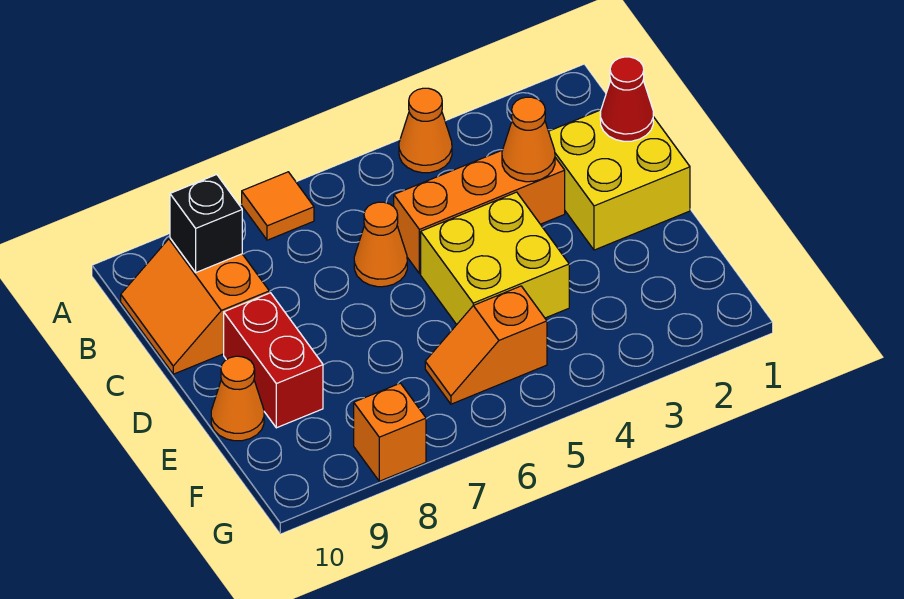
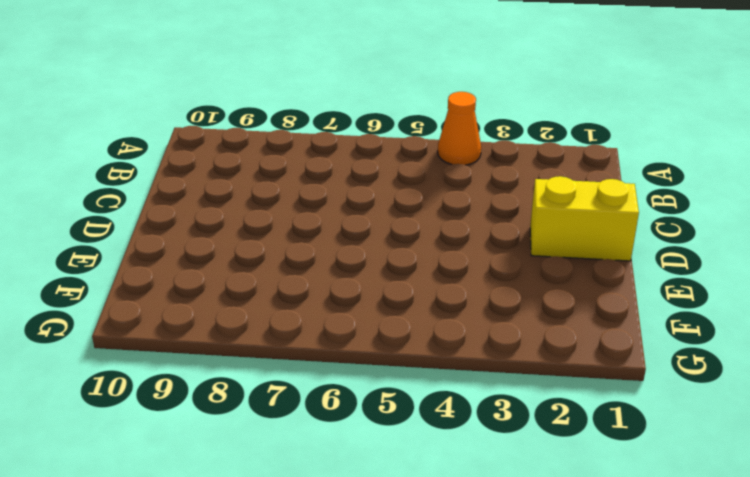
yellow 1x2 brick [530,176,639,261] -> yellow 2x2 brick [549,110,690,250]
none -> orange 1x1 tile [242,172,314,240]
none -> orange 2x2 slope [121,238,269,374]
none -> orange 1x3 brick [394,151,565,274]

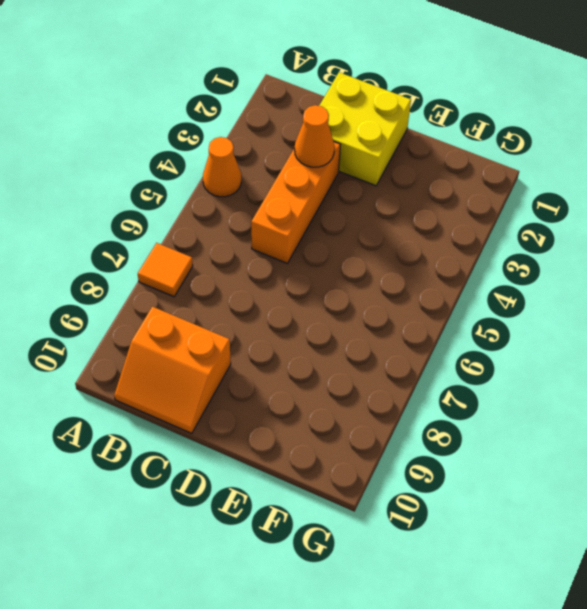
none -> orange 1x1 cone [354,202,407,287]
none -> yellow 2x2 brick [421,192,569,325]
none -> red 1x2 brick [224,293,323,428]

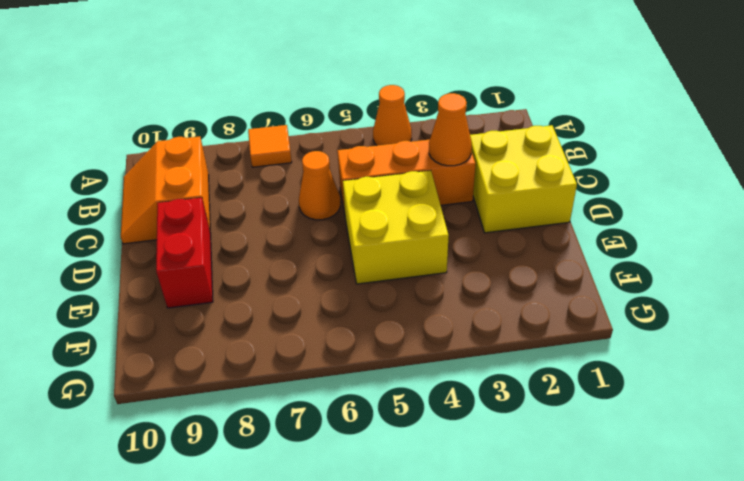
none -> orange 1x1 cone [211,356,264,441]
none -> orange 1x2 slope [425,286,547,404]
none -> orange 1x1 brick [354,383,426,481]

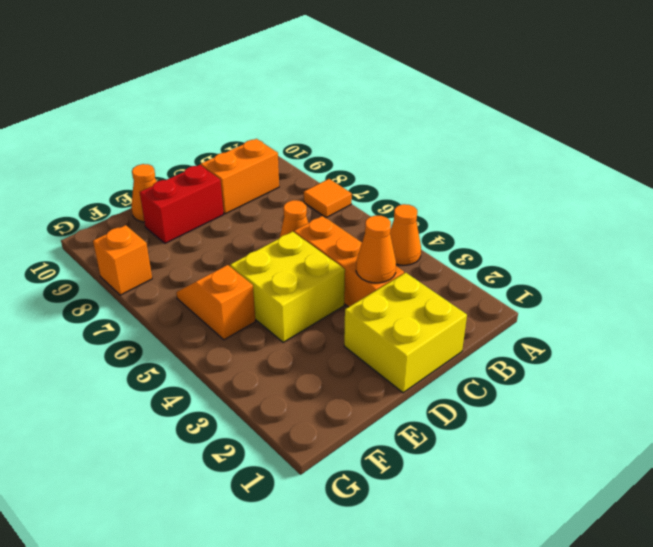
none -> black 1x1 brick [170,175,242,272]
none -> red 1x1 cone [600,57,653,141]

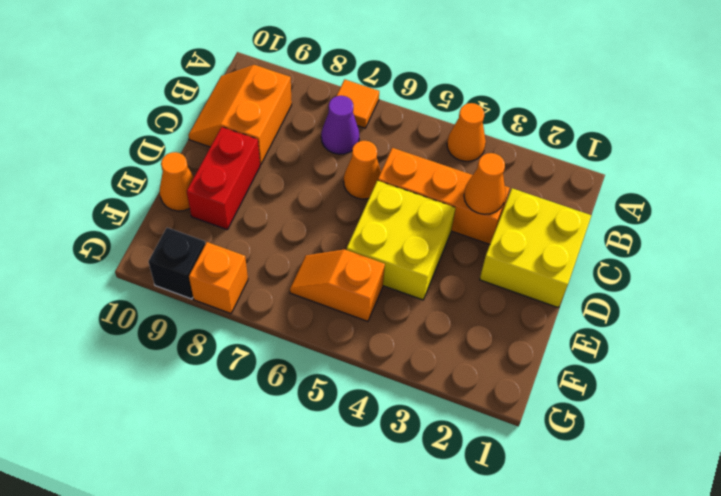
purple 1x1 cone [321,96,359,154] -> none
black 1x1 brick [148,228,205,299] -> black 1x1 brick moved to [170,175,242,272]
none -> red 1x1 cone [600,57,653,141]

